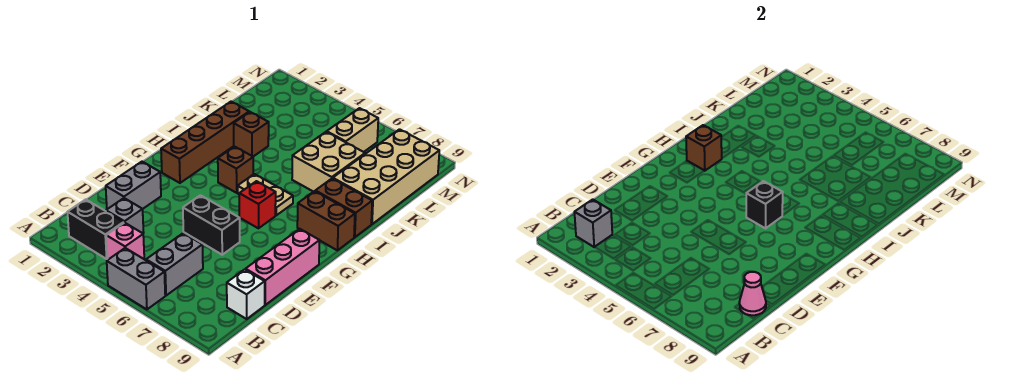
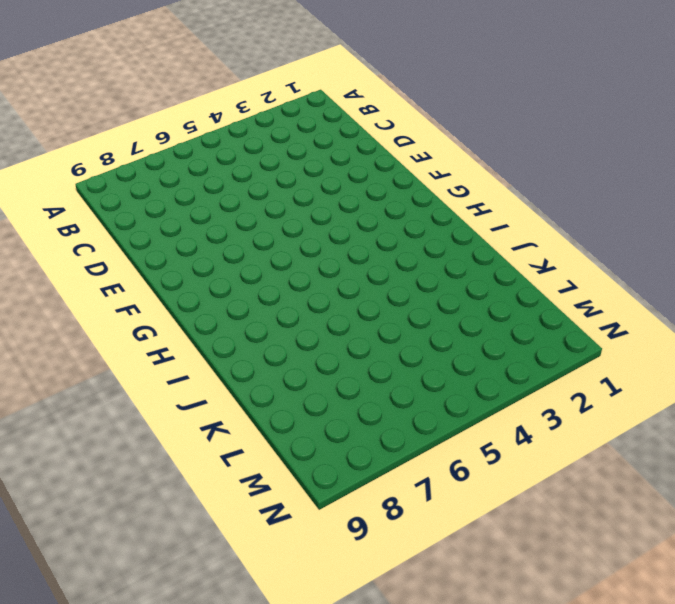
none -> grey 1x2 brick [107,248,165,309]
none -> black 1x2 brick [67,199,124,259]
none -> pink 1x1 brick [106,223,144,259]

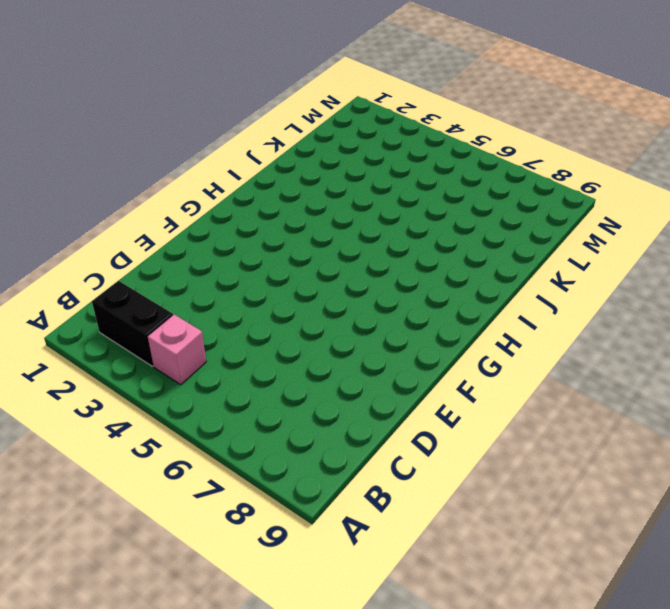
none -> grey 1x2 brick [107,248,165,309]
none -> grey 1x2 brick [146,233,203,296]
none -> grey 1x1 brick [106,198,144,233]

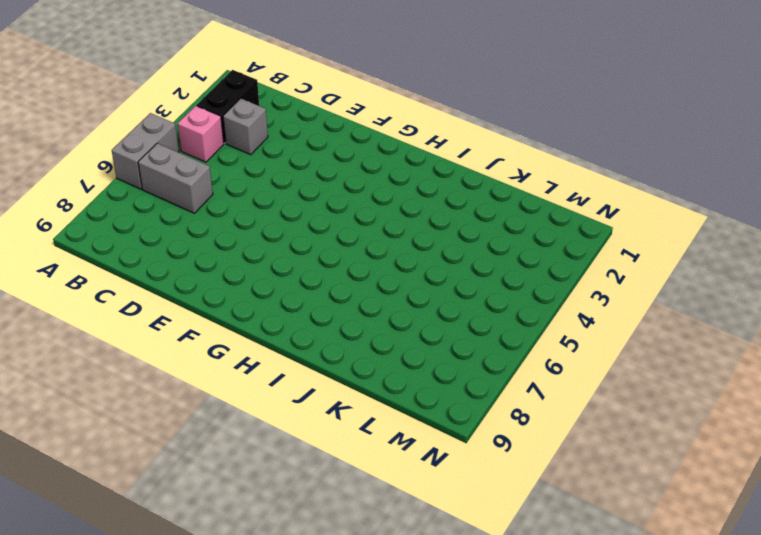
none -> white 1x1 brick [227,269,265,319]
none -> grey 1x2 brick [106,162,161,209]
none -> pink 1x3 brick [246,229,320,305]

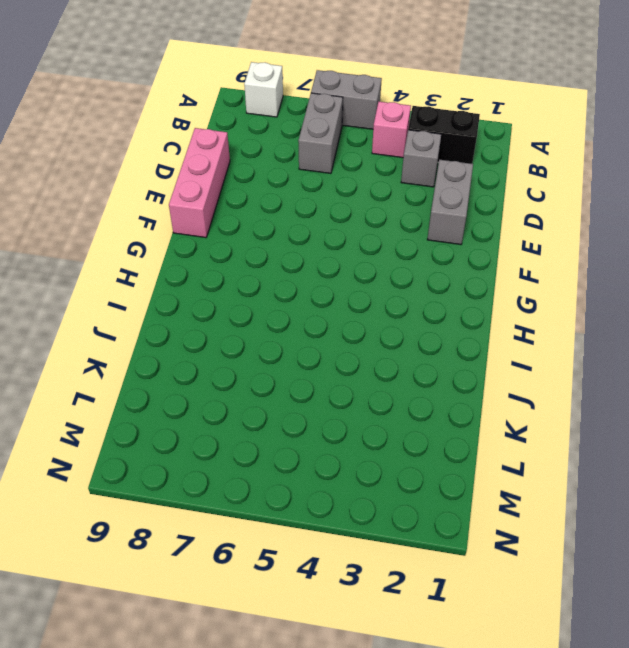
white 1x1 brick [244,62,283,117] -> white 1x1 brick moved to [227,269,265,319]
none -> black 1x2 brick [183,195,240,255]
none -> brown 1x4 brick [161,102,249,183]
none -> red 1x1 brick [239,181,276,228]

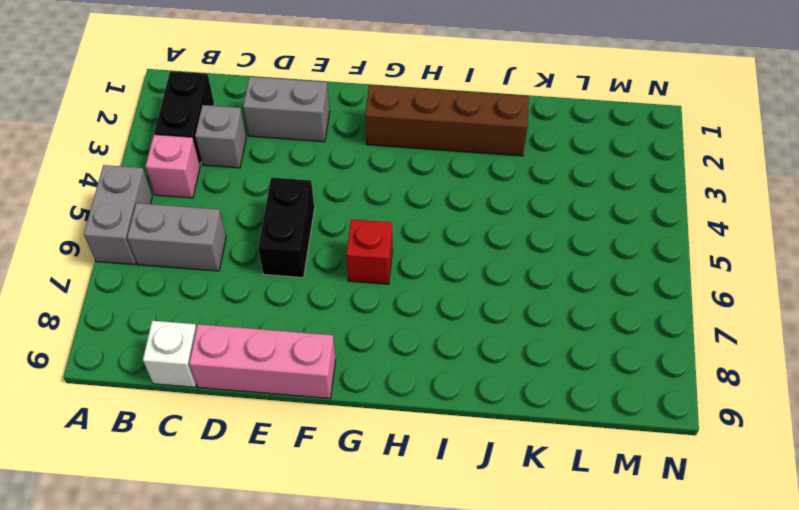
none -> brown 1x1 brick [218,147,253,193]
none -> tan 1x2 plate [238,174,293,215]
none -> brown 1x2 brick [297,191,355,250]

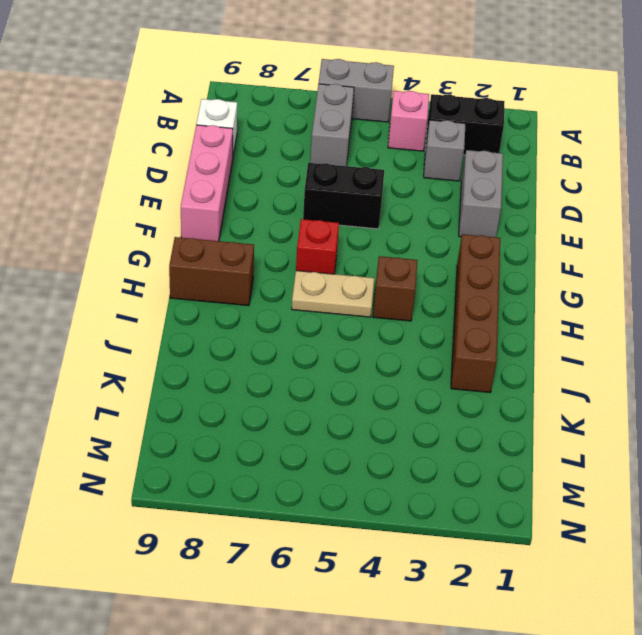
none -> brown 1x2 brick [315,178,372,237]
none -> brown 1x1 brick [234,112,269,157]
none -> tan 2x2 brick [292,132,365,192]

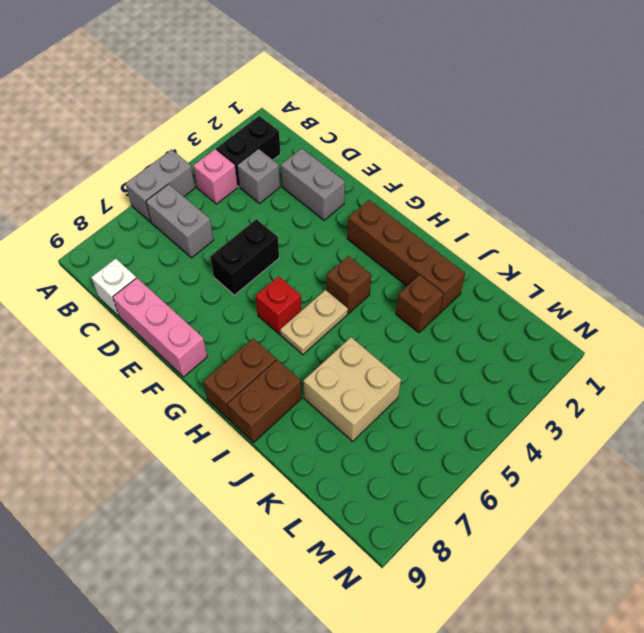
none -> tan 2x4 brick [333,129,440,224]
none -> tan 1x2 brick [327,108,378,152]
none -> grey 1x1 brick [574,199,612,247]

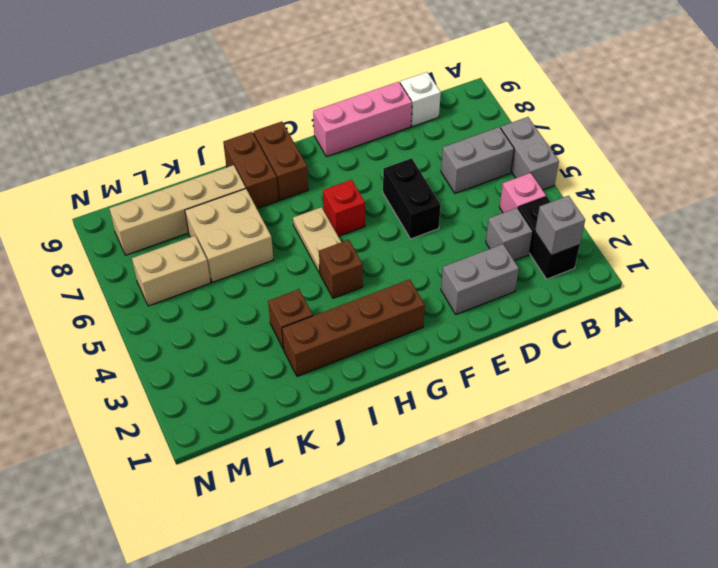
tan 1x4 brick [109,165,246,255] -> tan 2x4 brick [333,129,440,224]
none -> pink 1x1 cone [739,272,766,315]
none -> black 1x1 brick [746,181,783,228]
none -> brown 1x1 brick [686,125,722,171]

